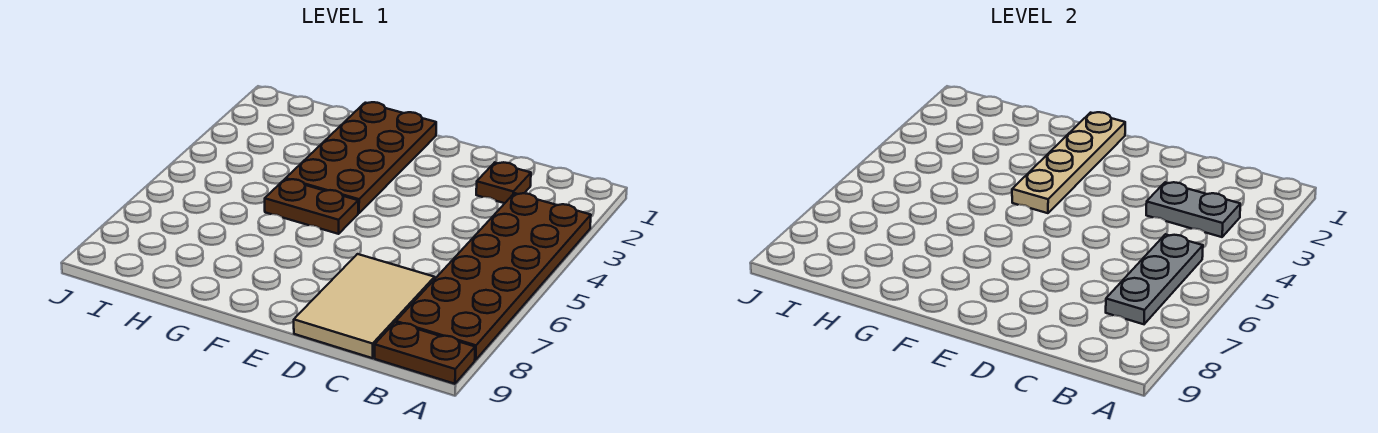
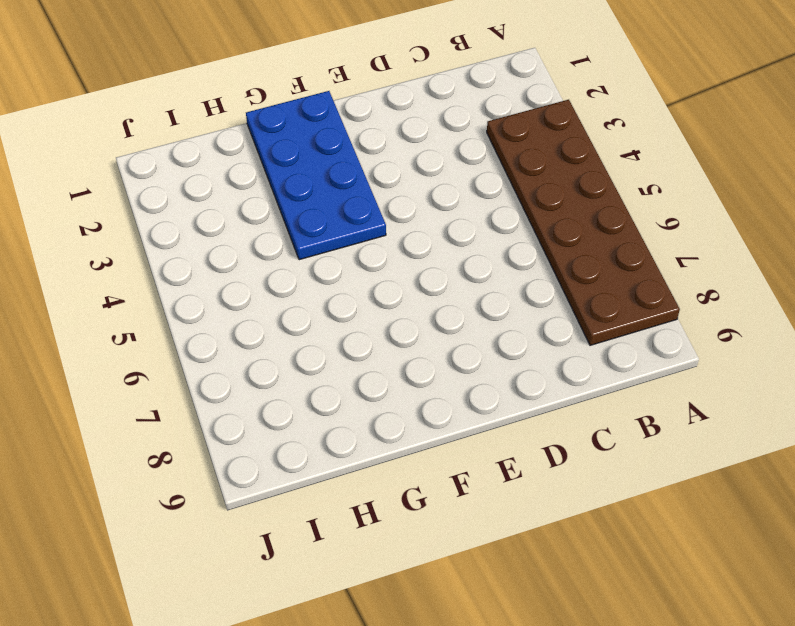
blue 2x4 plate [246,91,386,260] -> brown 2x4 plate [286,102,436,213]
none -> brown 1x2 plate [375,322,475,384]
none -> brown 1x1 plate [476,162,531,203]

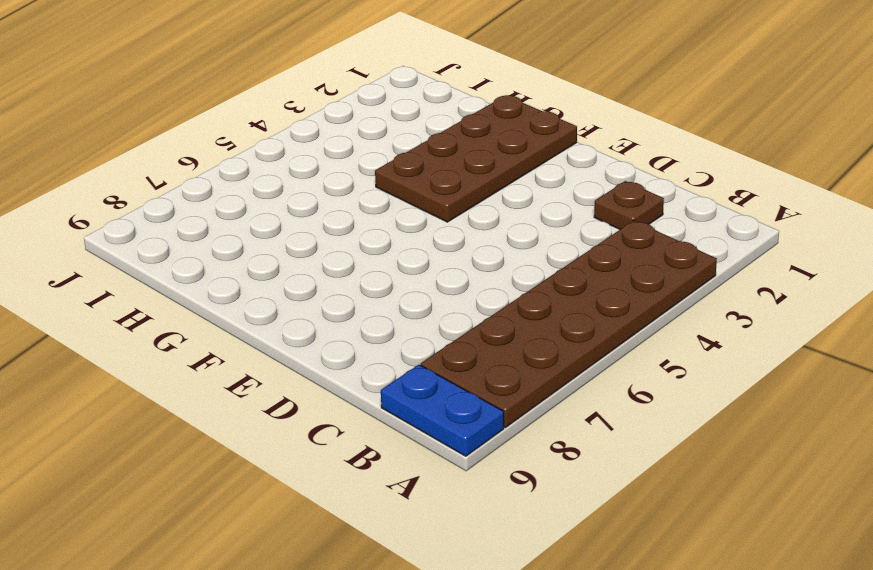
blue 1x2 plate [381,365,504,456] -> brown 1x2 plate [375,322,475,384]
none -> tan 2x3 tile [294,254,435,358]
none -> brown 1x2 plate [265,179,358,234]

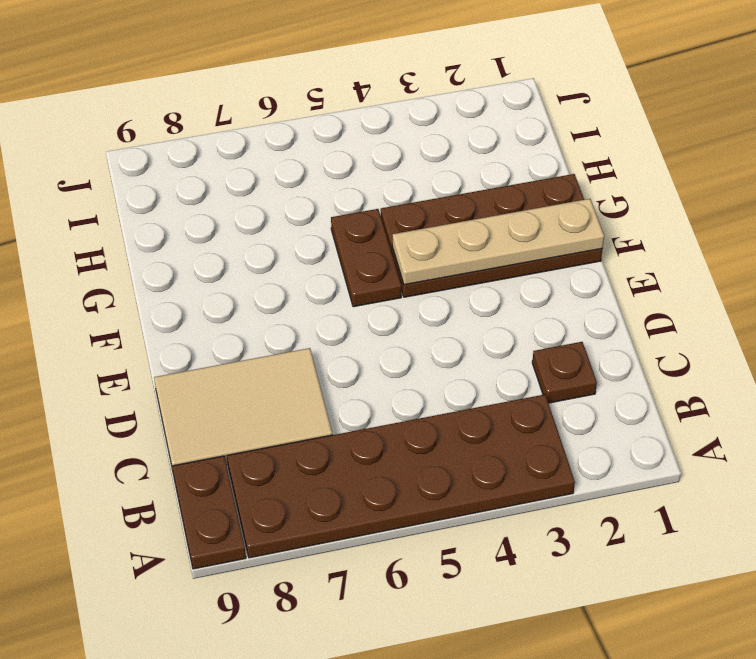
none -> grey 1x2 plate [1146,182,1240,237]
none -> grey 1x3 plate [1106,234,1203,324]

